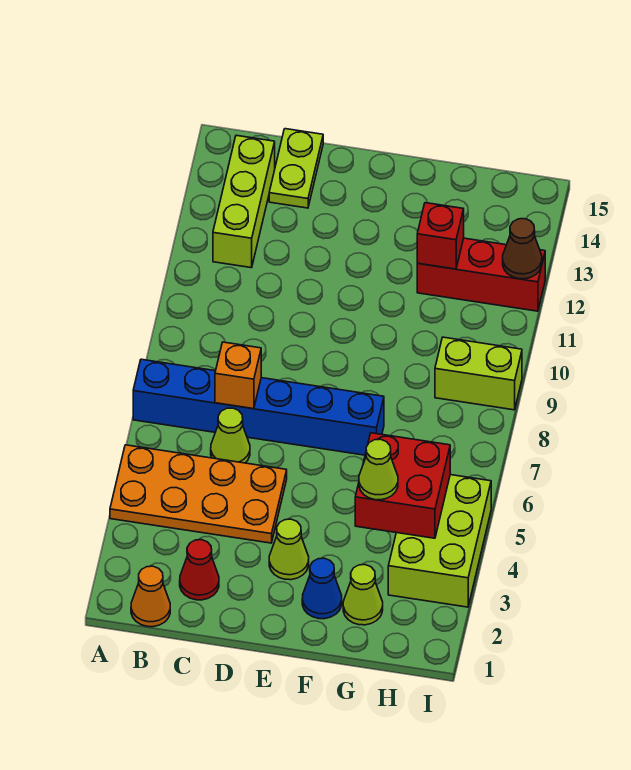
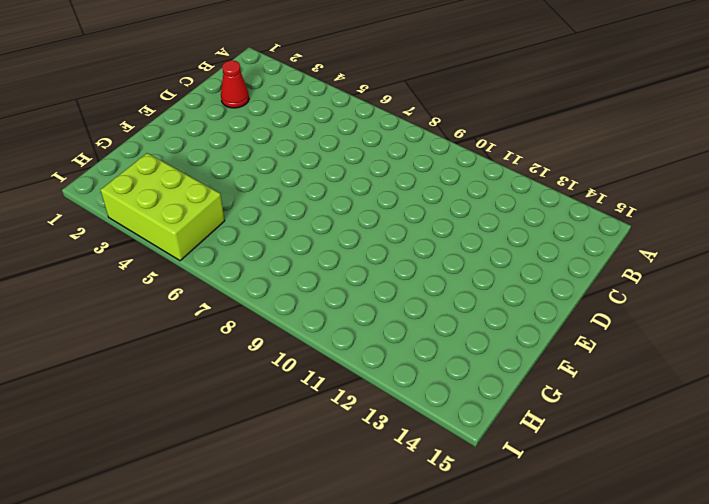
none -> orange 2x4 plate [110,445,287,543]
none -> blue 1x6 brick [133,359,384,455]
none -> orange 1x1 cone [131,566,170,627]

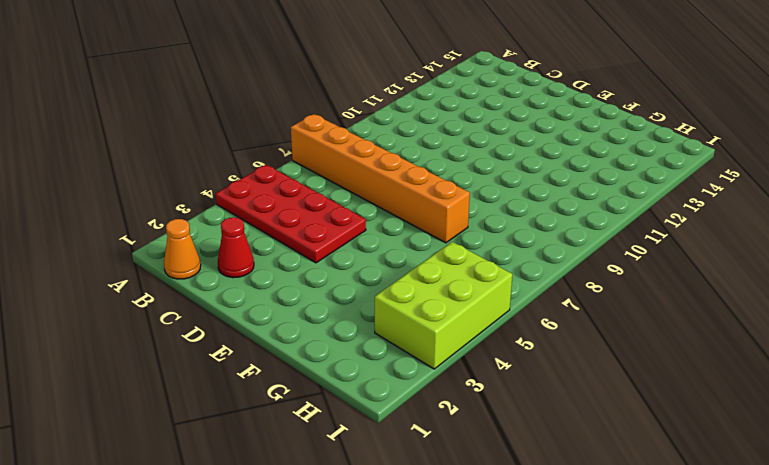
red 2x4 plate [216,165,366,263] -> orange 2x4 plate [110,445,287,543]
orange 1x6 brick [291,114,470,243] -> blue 1x6 brick [133,359,384,455]
none -> lime 1x3 brick [213,135,275,268]
none -> lime 1x1 cone [211,408,250,463]
none -> lime 1x2 plate [269,129,323,208]

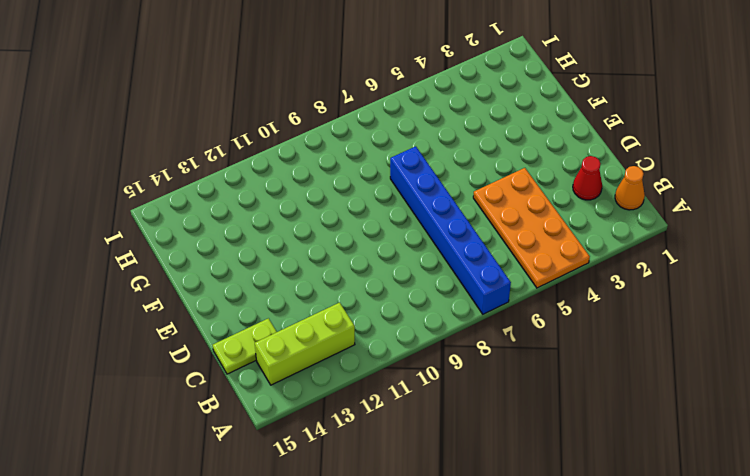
none -> lime 1x1 cone [211,408,250,463]
none -> lime 1x1 cone [269,519,309,580]
none -> blue 1x1 cone [302,558,342,619]

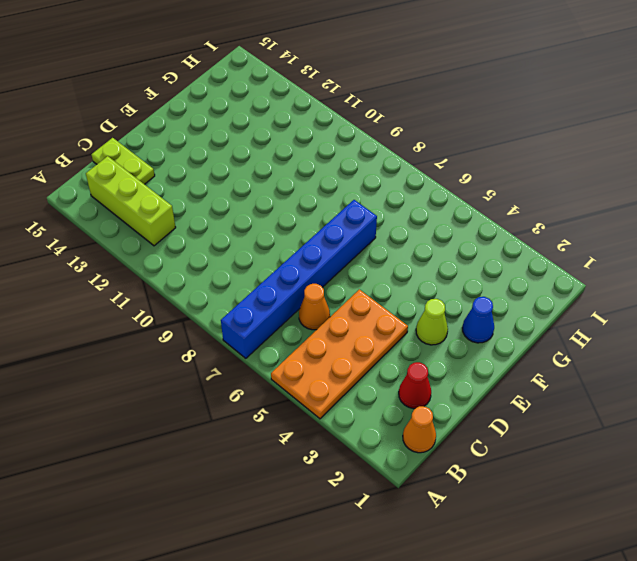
orange 1x1 cone [299,284,330,330] -> lime 1x1 cone [211,408,250,463]
none -> lime 1x1 cone [343,565,383,625]
none -> red 1x3 brick [417,238,545,311]
none -> lime 2x3 brick [388,475,491,607]

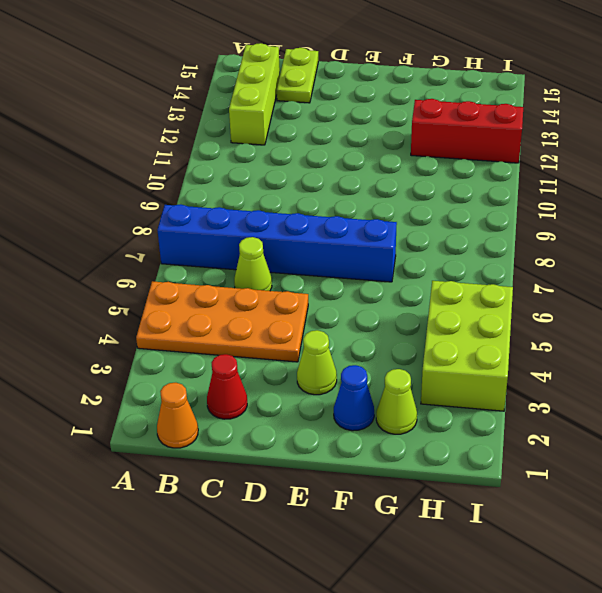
none -> lime 1x2 brick [435,337,522,410]
none -> orange 1x1 brick [215,342,261,409]
none -> red 2x2 brick [355,433,450,538]

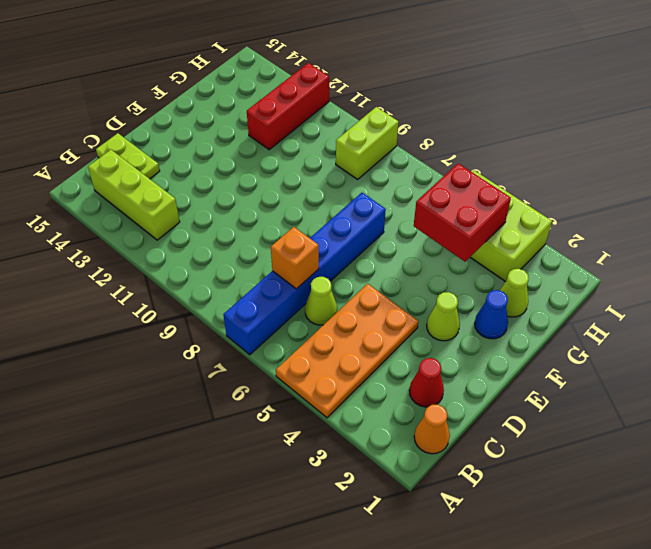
none -> red 1x1 brick [417,203,464,269]
none -> brown 1x1 cone [503,219,542,279]
none -> lime 1x1 cone [359,439,398,500]

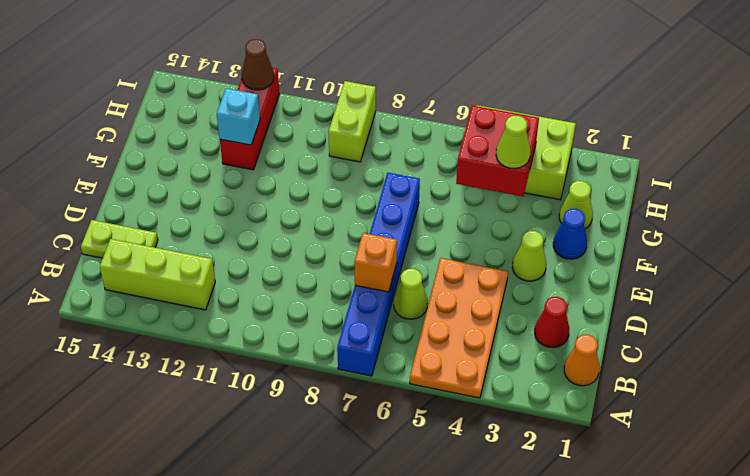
cyan 1x1 brick [217,88,260,145] -> red 1x1 brick [417,203,464,269]

